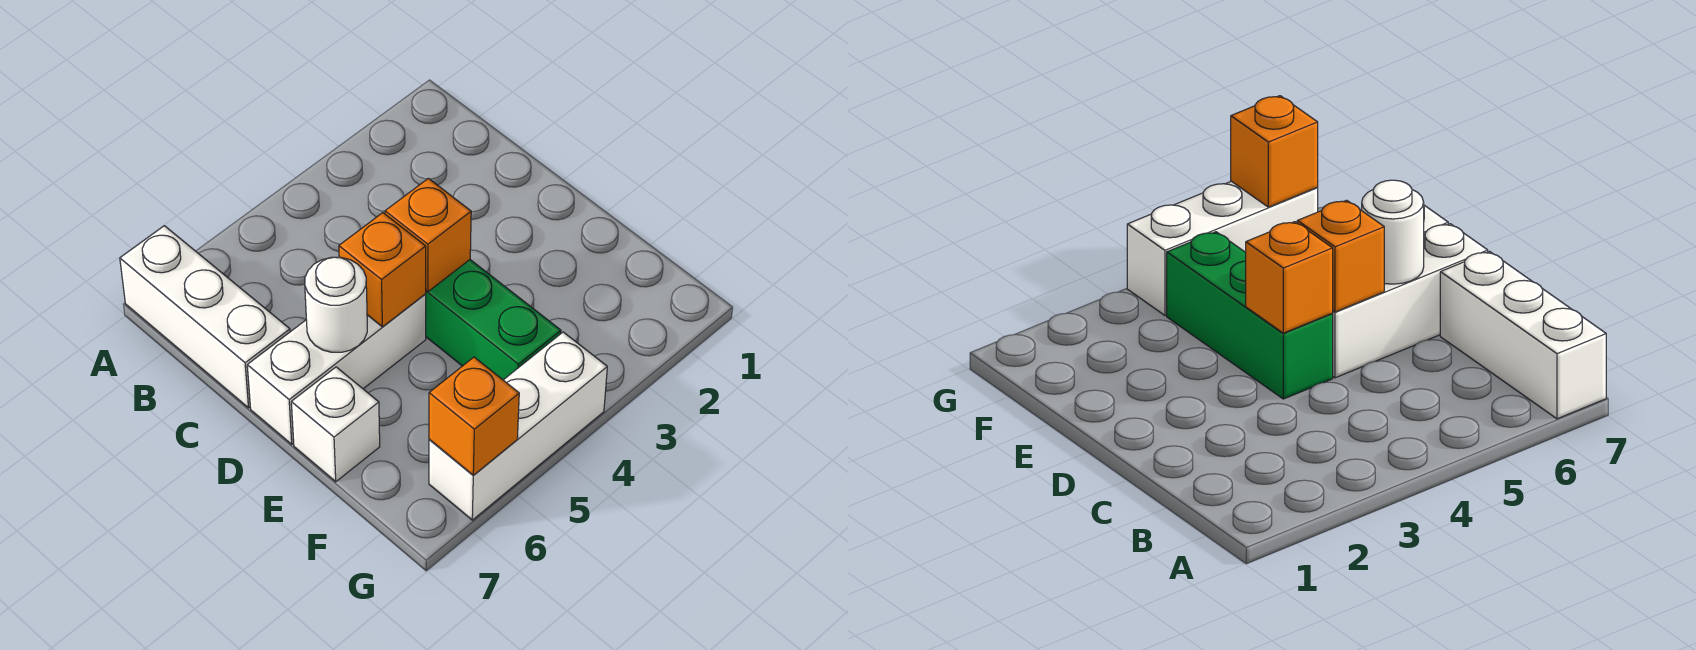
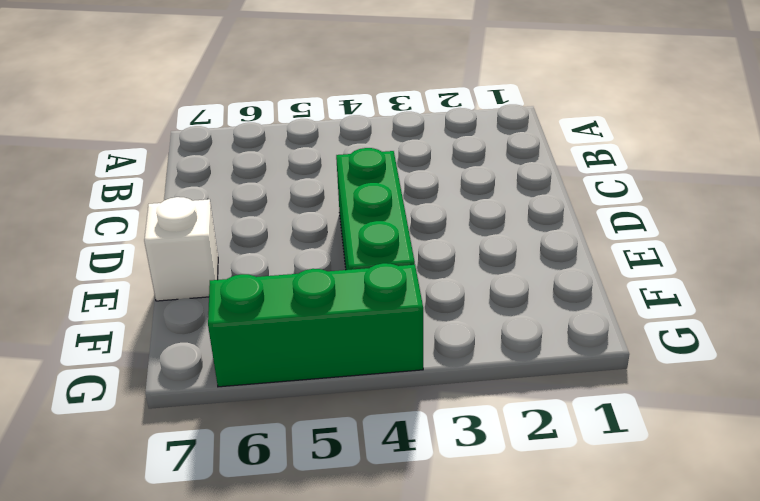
green 1x3 brick [208,263,423,387] -> white 1x3 brick [429,332,607,520]
none -> white 1x3 brick [120,226,290,408]
none -> white 1x3 brick [247,294,426,444]

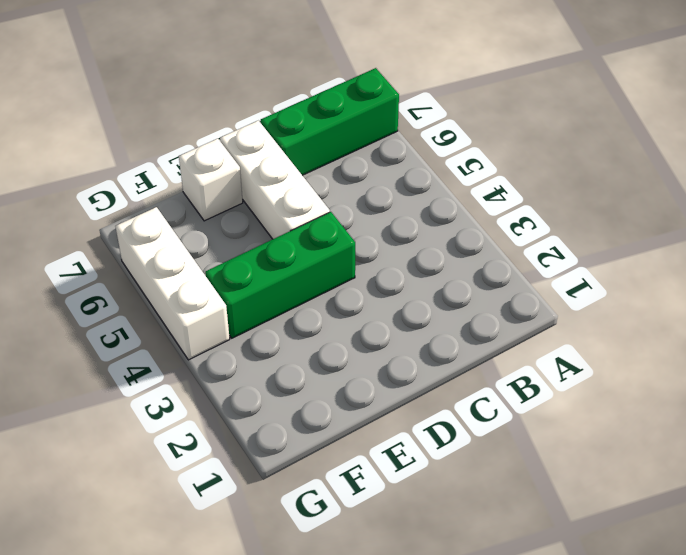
green 1x3 brick [261,68,399,175] -> white 1x3 brick [120,226,290,408]
none -> orange 1x1 brick [385,178,471,292]
none -> orange 1x1 brick [339,213,426,327]

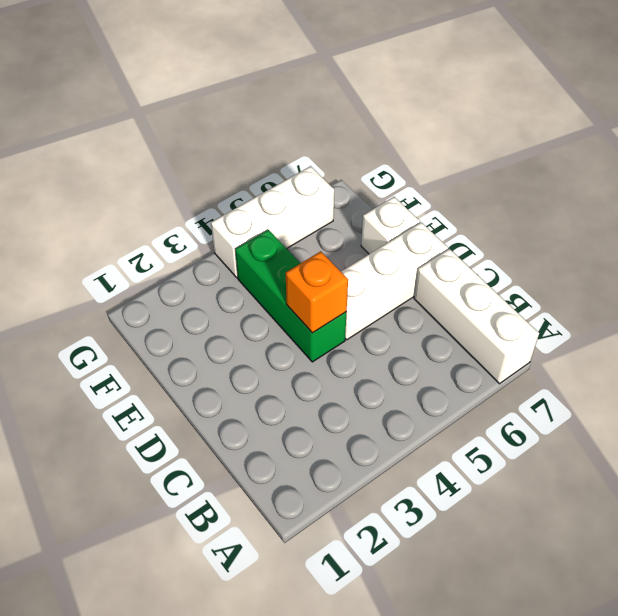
none -> orange 1x1 brick [339,213,426,327]
none -> white 1x1 round brick [305,257,367,352]

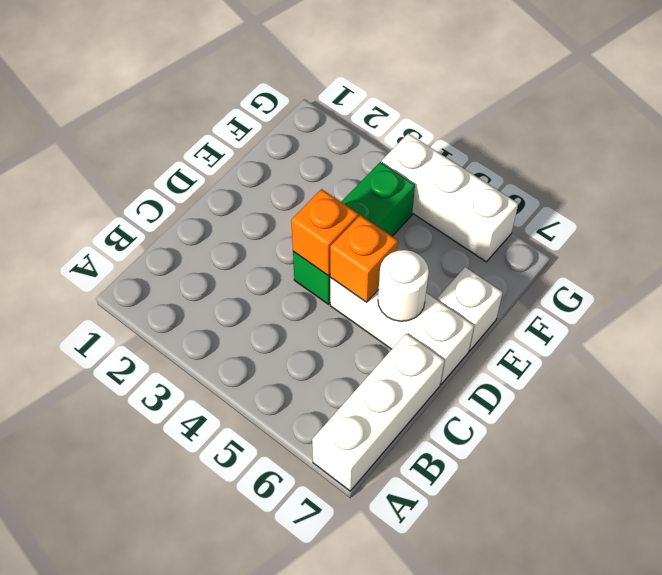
none -> orange 1x1 brick [429,357,519,475]

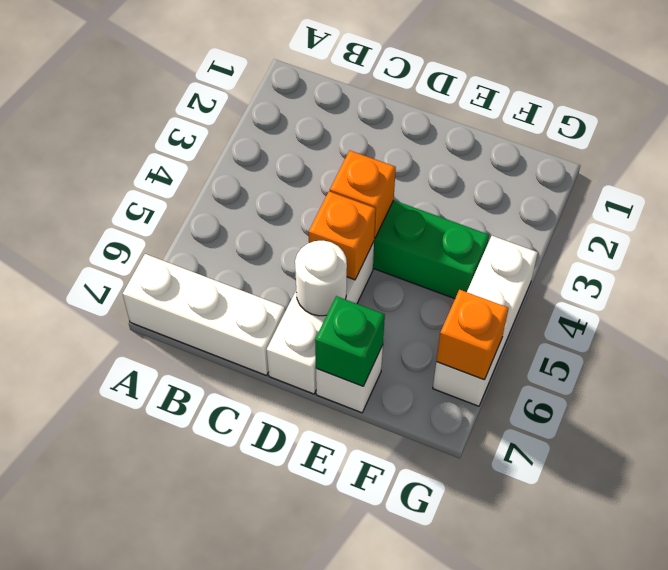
green 1x1 brick [315,296,385,386] -> none

